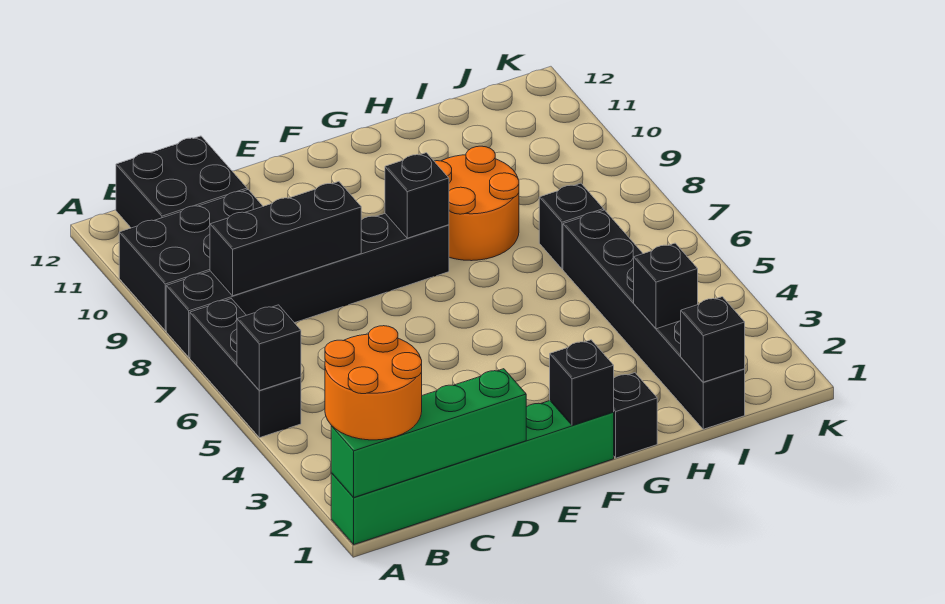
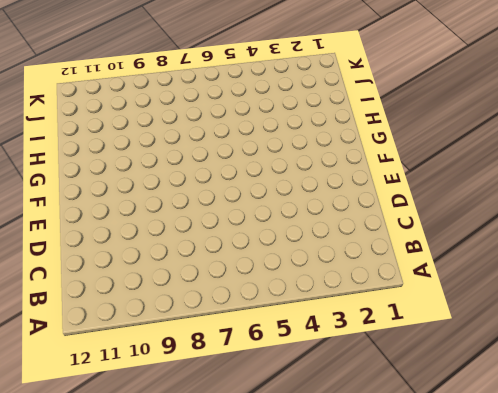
none -> green 1x6 brick [331,401,614,544]
none -> black 1x3 brick [190,299,301,438]
none -> black 1x6 brick [166,213,449,357]

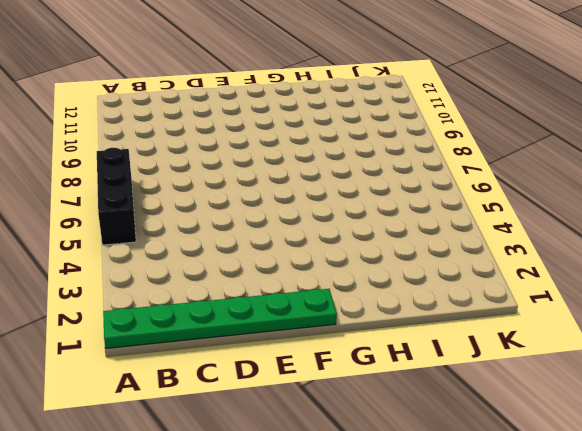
green 1x6 plate [103,289,337,348] -> green 1x6 brick [331,401,614,544]
none -> black 1x6 brick [166,213,449,357]
none -> black 2x3 brick [119,190,263,331]
none -> black 2x2 brick [116,136,247,228]

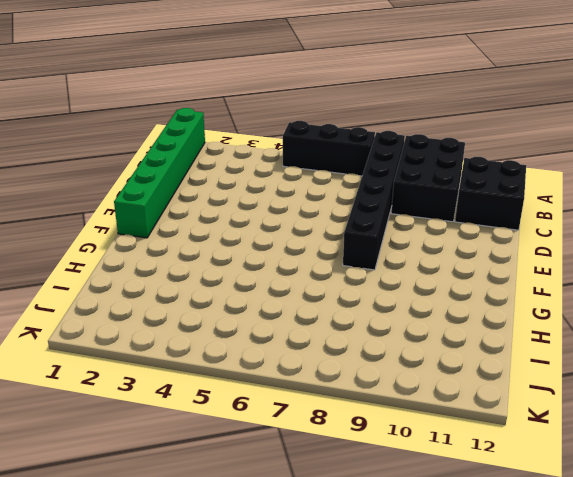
none -> black 1x1 brick [614,373,657,458]
none -> orange 2x2 round brick [434,146,519,261]
none -> black 1x6 brick [563,210,745,429]

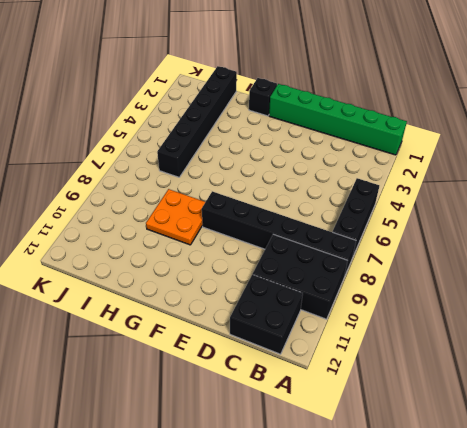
orange 2x2 plate [146,189,205,245] -> orange 2x2 round brick [434,146,519,261]
none -> black 1x1 brick [539,183,604,269]
none -> green 1x4 brick [331,369,526,497]
none -> black 1x1 brick [237,305,301,391]

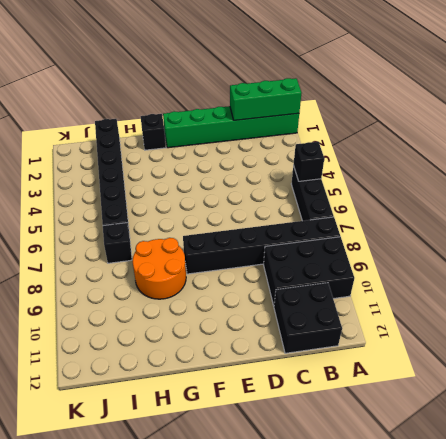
green 1x3 brick [230,78,301,120] -> green 1x4 brick [331,369,526,497]
none -> black 1x3 brick [210,182,361,296]
none -> black 1x1 brick [550,340,614,425]
none -> black 1x1 brick [385,153,449,238]

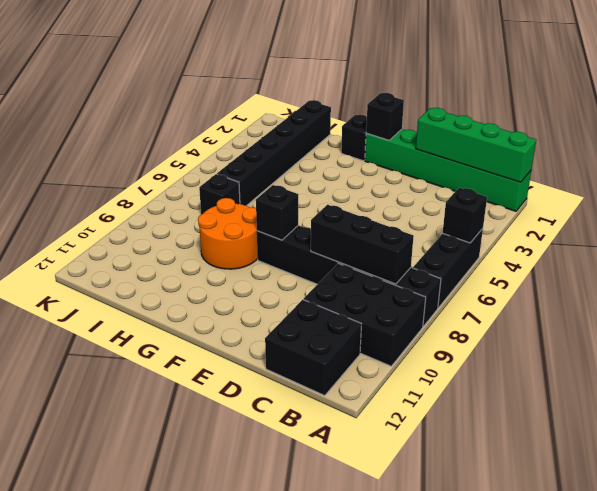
none -> black 1x1 brick [681,297,745,382]
none -> black 1x1 brick [634,243,698,329]
none -> orange 2x2 round brick [325,326,422,440]

